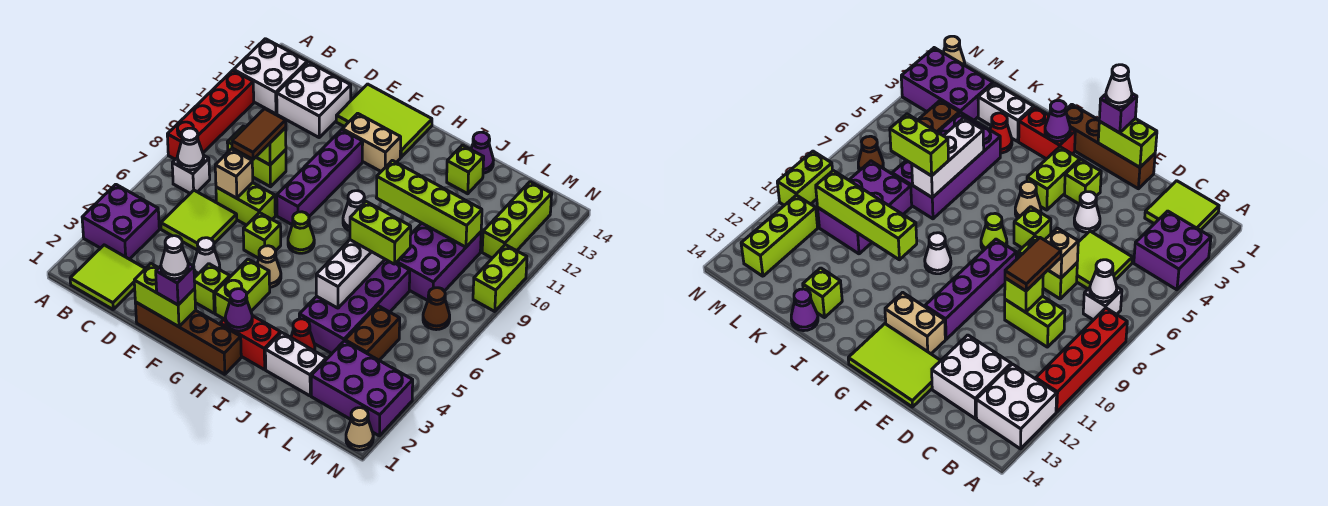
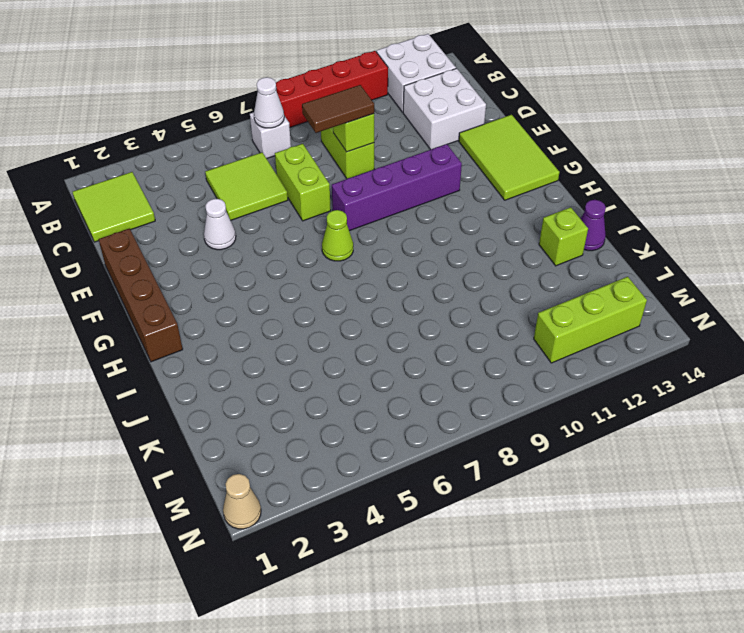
none -> purple 2x2 brick [82,184,159,259]
none -> lime 1x1 brick [194,264,230,313]
none -> lime 1x1 brick [243,213,281,258]
none -> tan 1x2 brick [342,113,401,171]

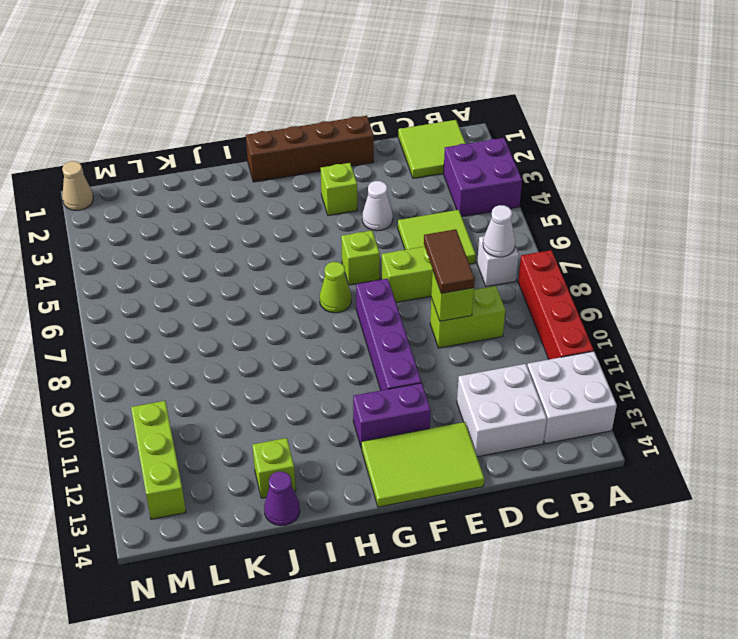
purple 1x2 brick [353,383,431,448] -> tan 1x2 brick [342,113,401,171]
none -> lime 1x2 brick [215,259,270,319]
none -> tan 1x1 cone [257,246,281,287]
none -> red 1x2 brick [220,316,281,370]
none -> white 1x1 cone [343,191,364,231]

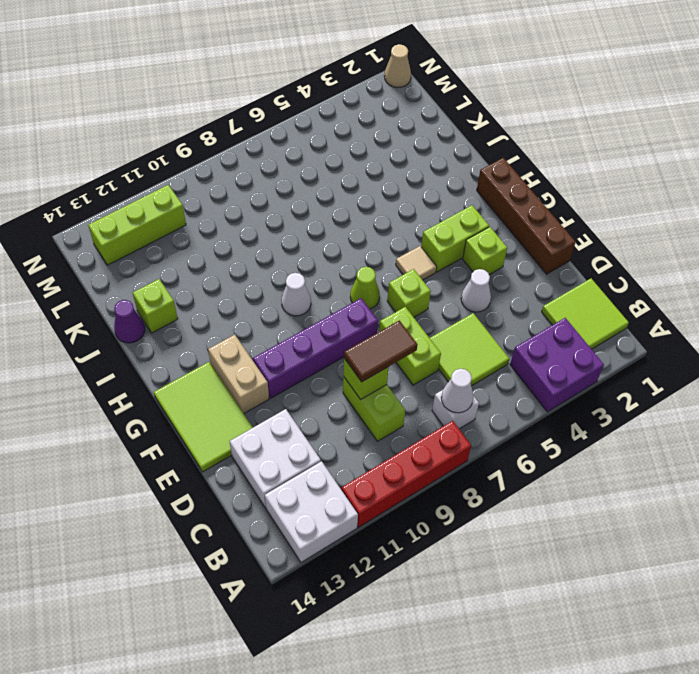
tan 1x1 tile [396,246,437,280] -> tan 1x1 cone [257,246,281,287]
none -> red 1x2 brick [220,316,281,370]
none -> white 1x2 brick [265,332,326,396]
none -> red 1x1 cone [291,319,315,351]
none -> purple 2x4 brick [299,259,410,353]

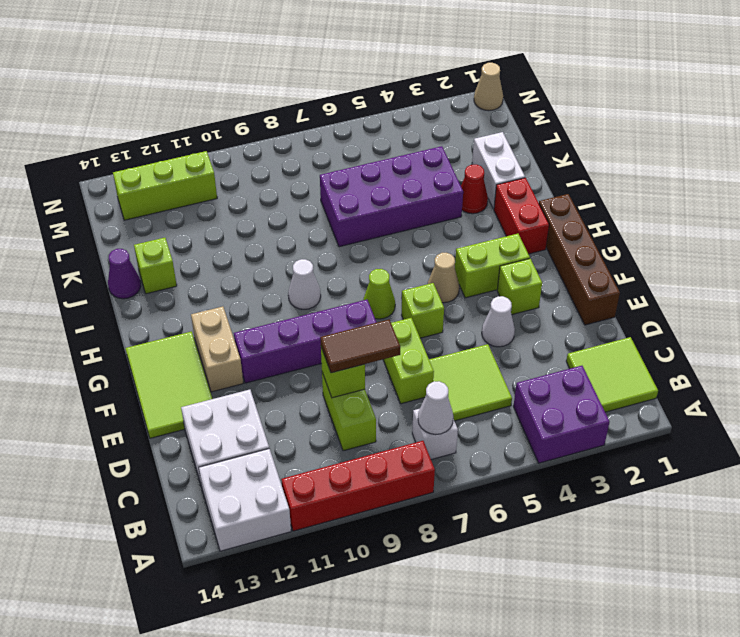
none -> purple 2x3 brick [396,223,481,300]
none -> purple 2x3 brick [311,341,413,436]
none -> brown 1x2 brick [345,306,400,360]
none -> brown 1x1 cone [423,288,450,330]

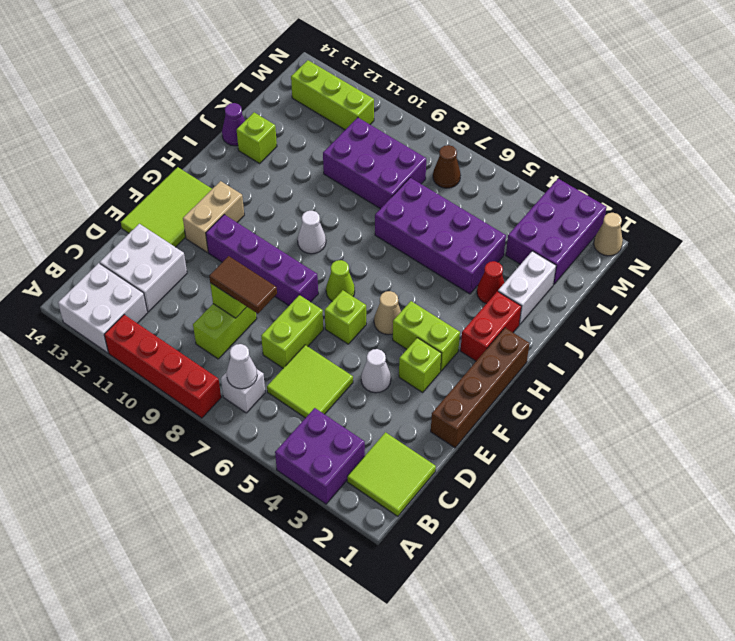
none -> brown 1x2 brick [345,306,400,360]
none -> lime 1x2 brick [473,245,527,311]
none -> tan 1x1 brick [215,149,253,198]
none -> lime 1x2 brick [134,264,196,327]

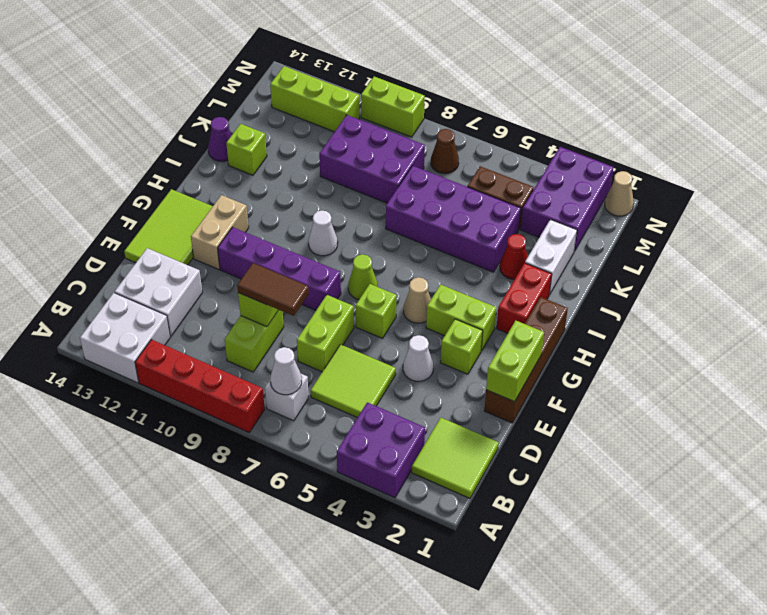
none -> tan 1x1 brick [215,149,253,198]
none -> purple 1x1 cone [225,289,252,331]
none -> lime 1x4 brick [376,160,482,247]
none -> white 1x3 brick [316,240,385,308]

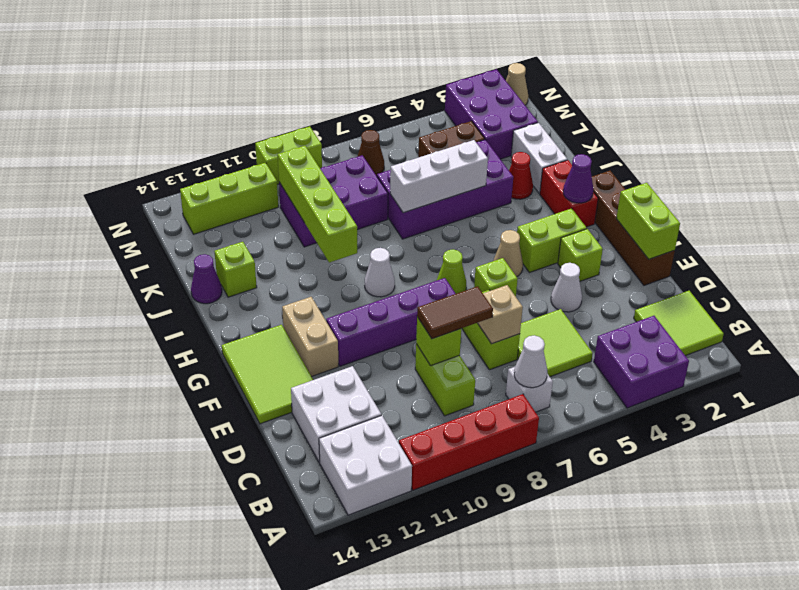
none -> purple 1x1 brick [156,263,195,305]
none -> lime 1x2 brick [350,202,411,264]
none -> white 1x1 cone [161,236,188,279]

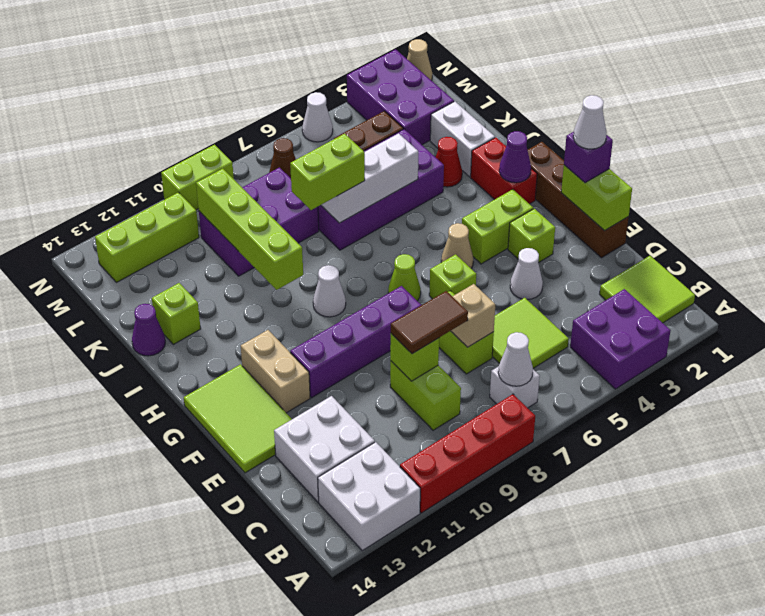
lime 1x2 brick [290,134,365,210] -> lime 1x2 brick turned to [350,202,411,264]
white 1x1 cone [302,92,333,142] -> none

